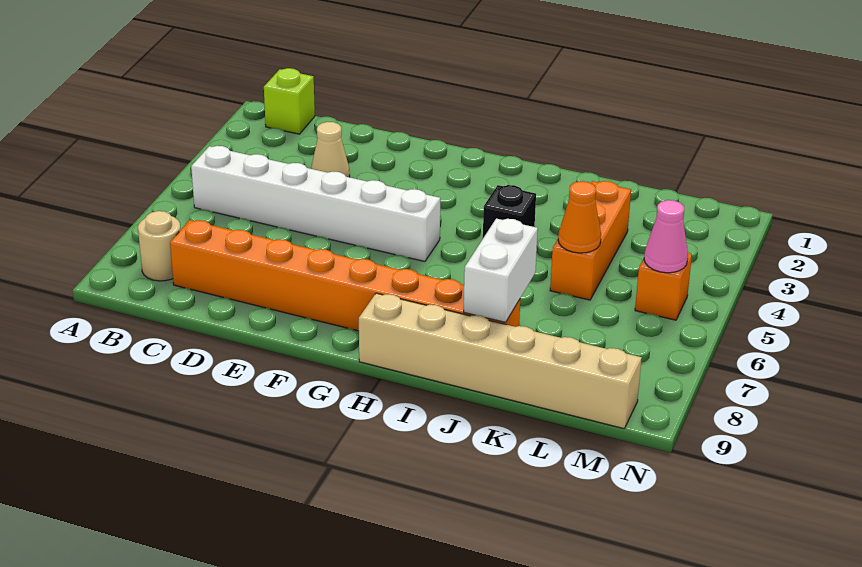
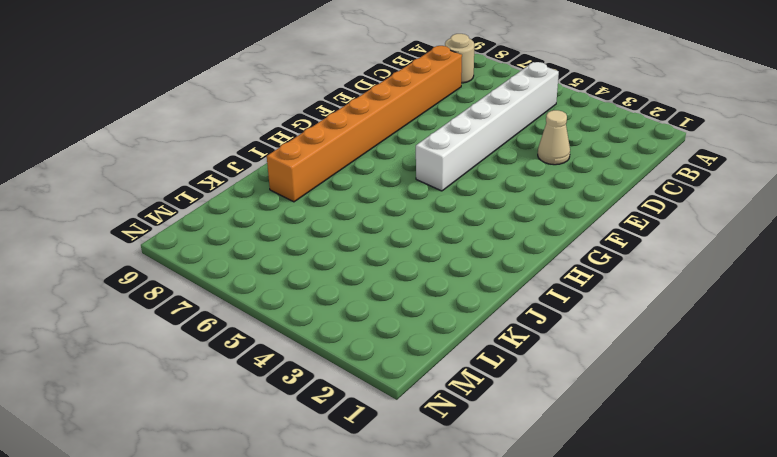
none -> lime 1x1 brick [264,68,315,134]
none -> tan 1x6 brick [359,293,642,429]
none -> black 1x1 brick [483,185,536,238]

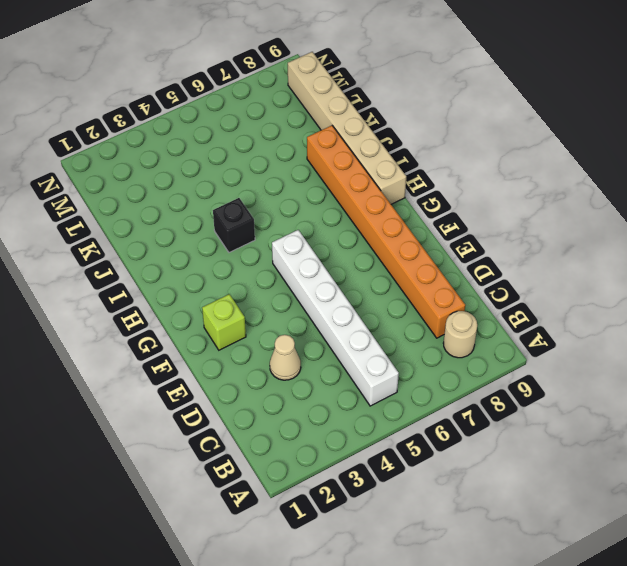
lime 1x1 brick [202,294,246,350] -> lime 1x1 brick moved to [264,68,315,134]
none -> orange 1x3 brick [550,181,631,300]
none -> orange 1x1 brick [635,253,692,320]
none -> white 1x2 brick [464,219,538,322]

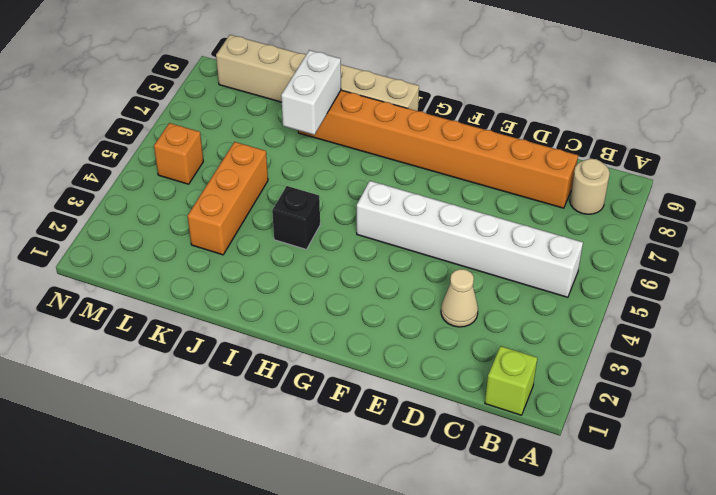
none -> orange 1x1 cone [558,181,601,253]
none -> pink 1x1 cone [644,200,688,273]

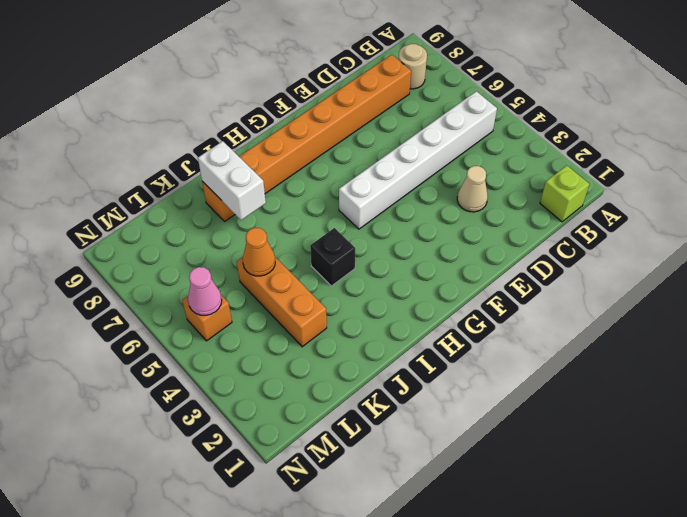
none -> tan 1x6 brick [359,293,642,429]

